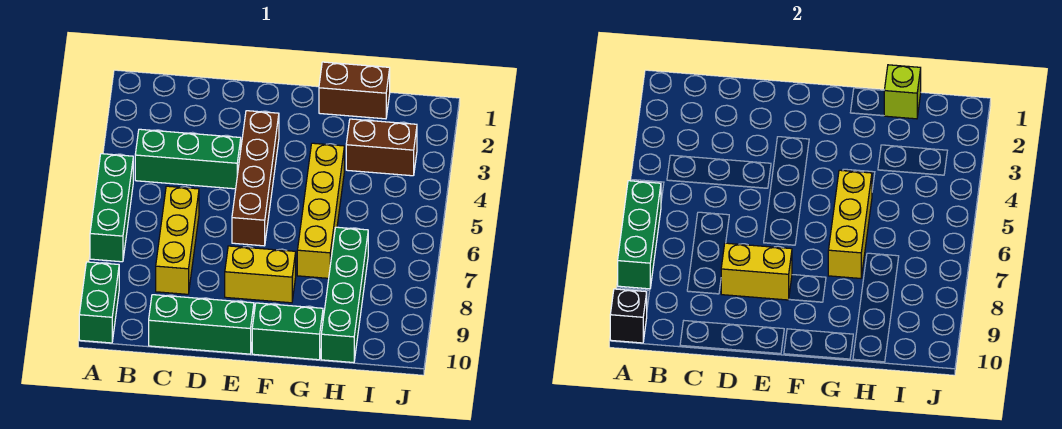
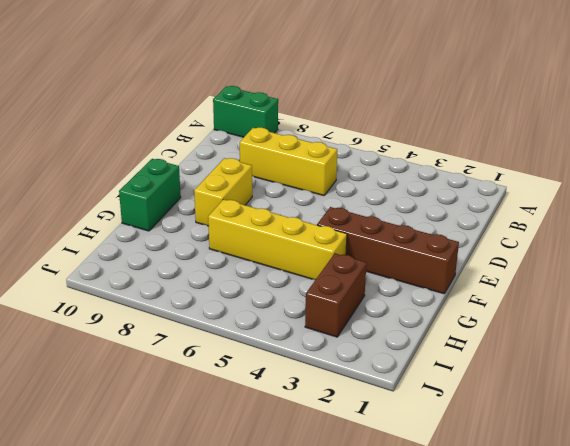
brown 1x4 brick [317,207,459,294] -> brown 1x4 brick moved to [232,111,279,246]
none -> green 1x3 brick [90,154,133,262]
none -> green 1x3 brick [135,129,241,189]
none -> green 1x3 brick [149,295,254,354]

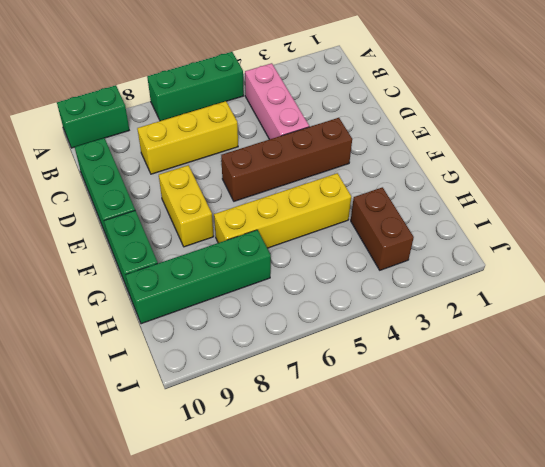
pink 1x3 brick [245,63,309,139] -> green 1x3 brick [135,129,241,189]
none -> brown 1x2 brick [319,62,390,119]
none -> green 1x3 brick [618,181,661,289]
none -> black 1x1 brick [610,289,647,343]

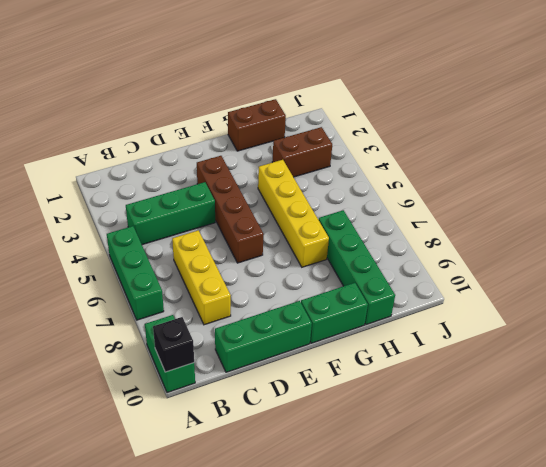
none -> yellow 1x2 brick [225,246,296,303]
none -> green 1x3 brick [618,181,661,289]
none -> yellow 1x2 brick [721,243,792,300]

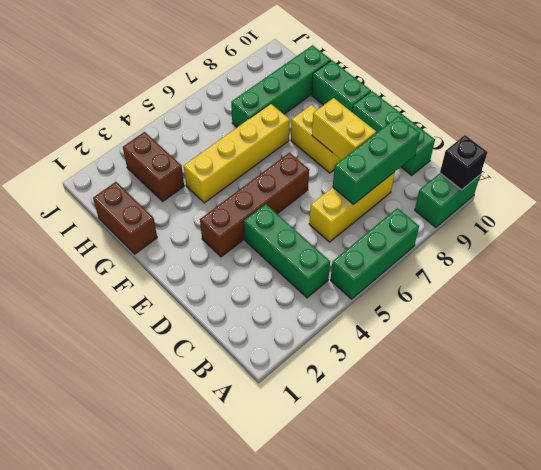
green 1x3 brick [333,116,420,204] -> green 1x3 brick moved to [618,181,661,289]
none -> yellow 1x3 brick [828,170,872,278]
none -> lime 1x1 brick [884,65,921,119]

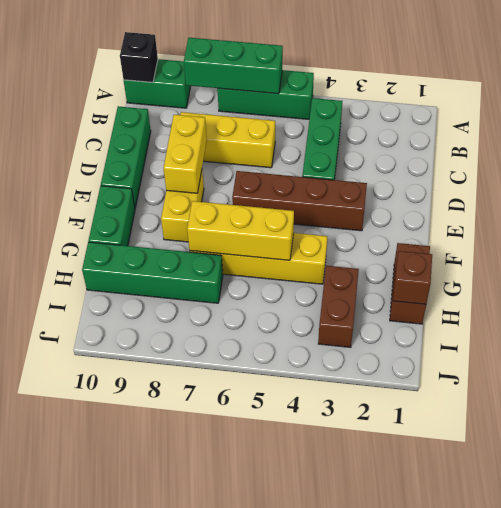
brown 1x1 brick [393,251,432,304] -> lime 1x1 brick [884,65,921,119]

